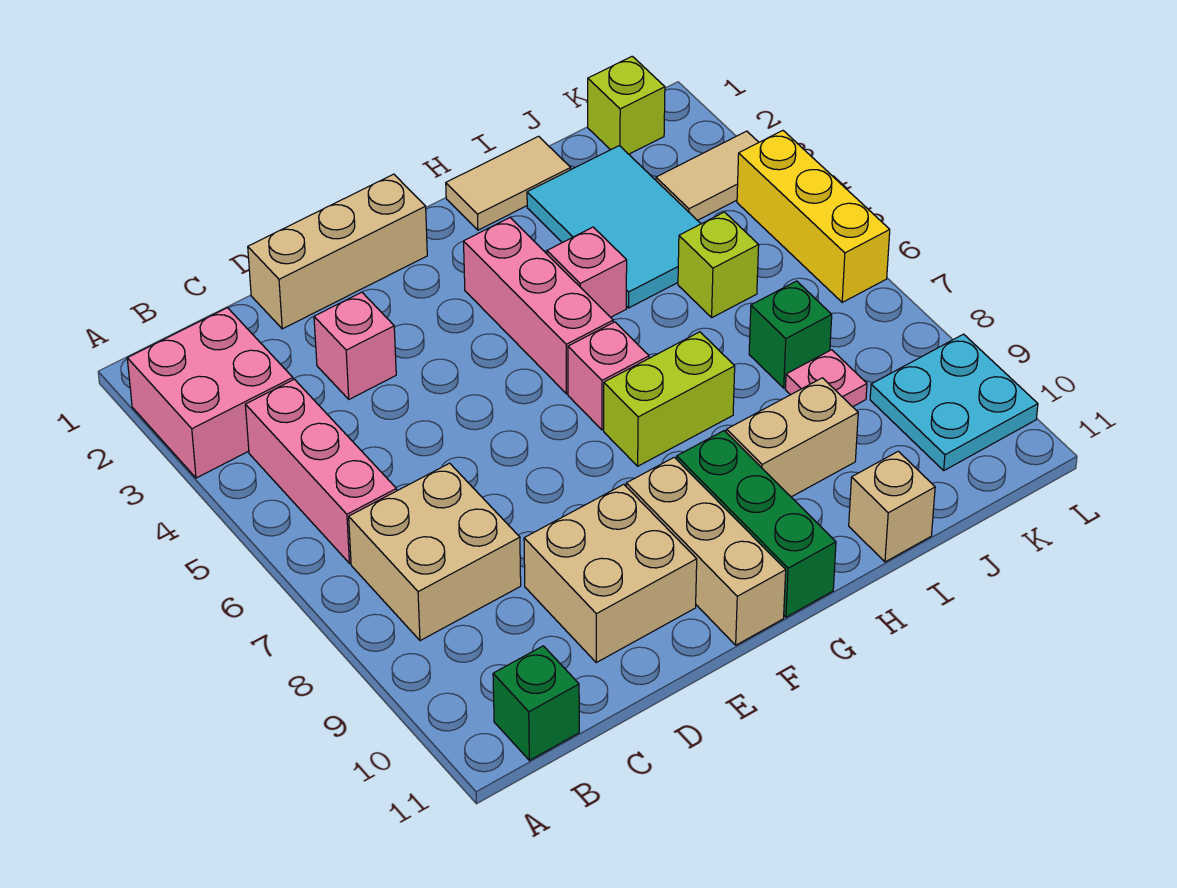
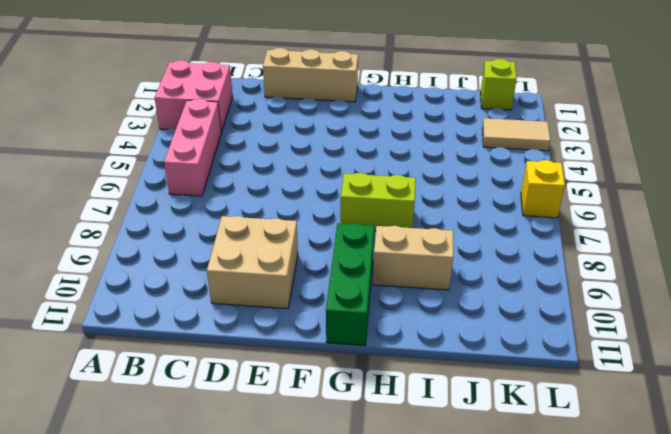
yellow 1x1 brick [521,160,565,218] -> yellow 1x3 brick [737,131,890,302]
none -> tan 2x2 brick [349,463,521,641]
none -> green 1x1 brick [493,646,579,760]
none -> pink 1x1 brick [314,292,396,399]

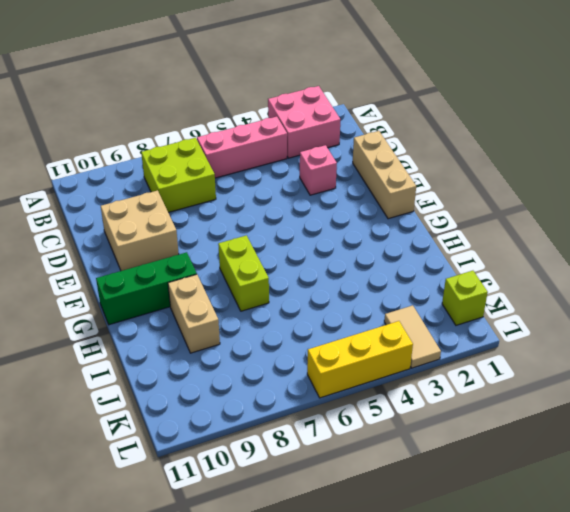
lime 2x2 brick [141,138,216,212] -> tan 2x2 brick [349,463,521,641]
none -> green 1x1 brick [493,646,579,760]
none -> tan 1x3 brick [626,457,786,645]
none -> pink 1x3 brick [464,218,613,394]

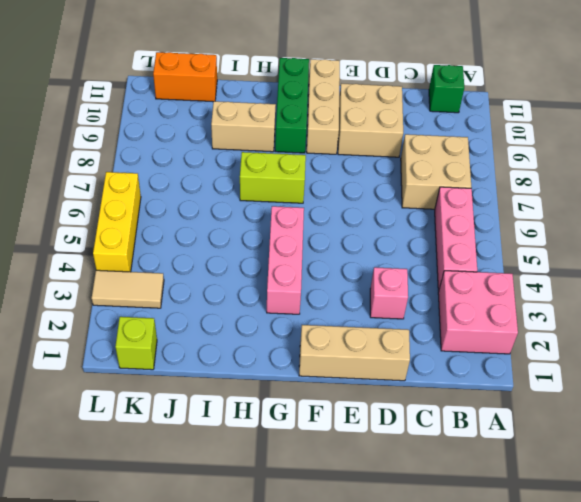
orange 1x2 brick [153,52,217,102] -> none
none -> pink 1x1 brick [568,322,649,430]
none -> tan 1x2 tile [446,136,571,230]
none -> pink 1x1 brick [547,227,627,317]

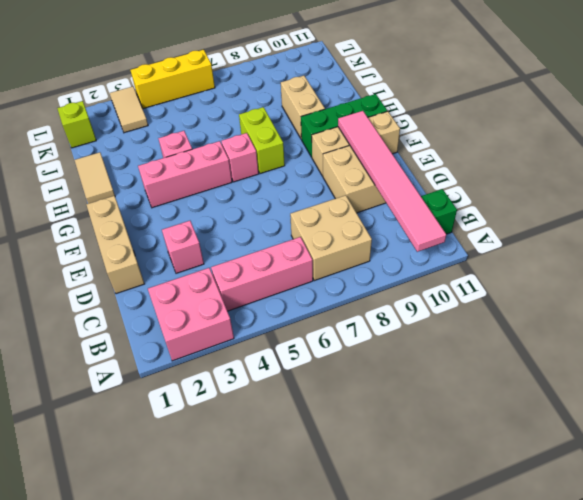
pink 1x6 tile [338,111,446,252] -> none
none -> cyan 2x3 tile [527,146,701,308]
none -> tan 1x1 brick [849,451,935,562]
none -> lime 1x1 brick [678,212,759,317]

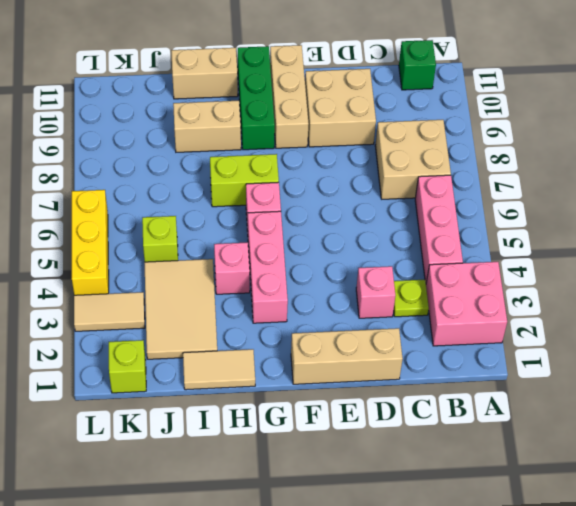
lime 1x1 plate [394,280,429,317] -> none
tan 1x2 brick [171,48,238,99] -> tan 1x1 brick [849,451,935,562]
tan 2x3 tile [144,259,217,359] -> cyan 2x3 tile [527,146,701,308]
none -> green 1x1 brick [749,281,832,388]
none -> pink 1x1 plate [785,350,867,407]
none -> cyan 2x2 plate [870,334,1038,470]

